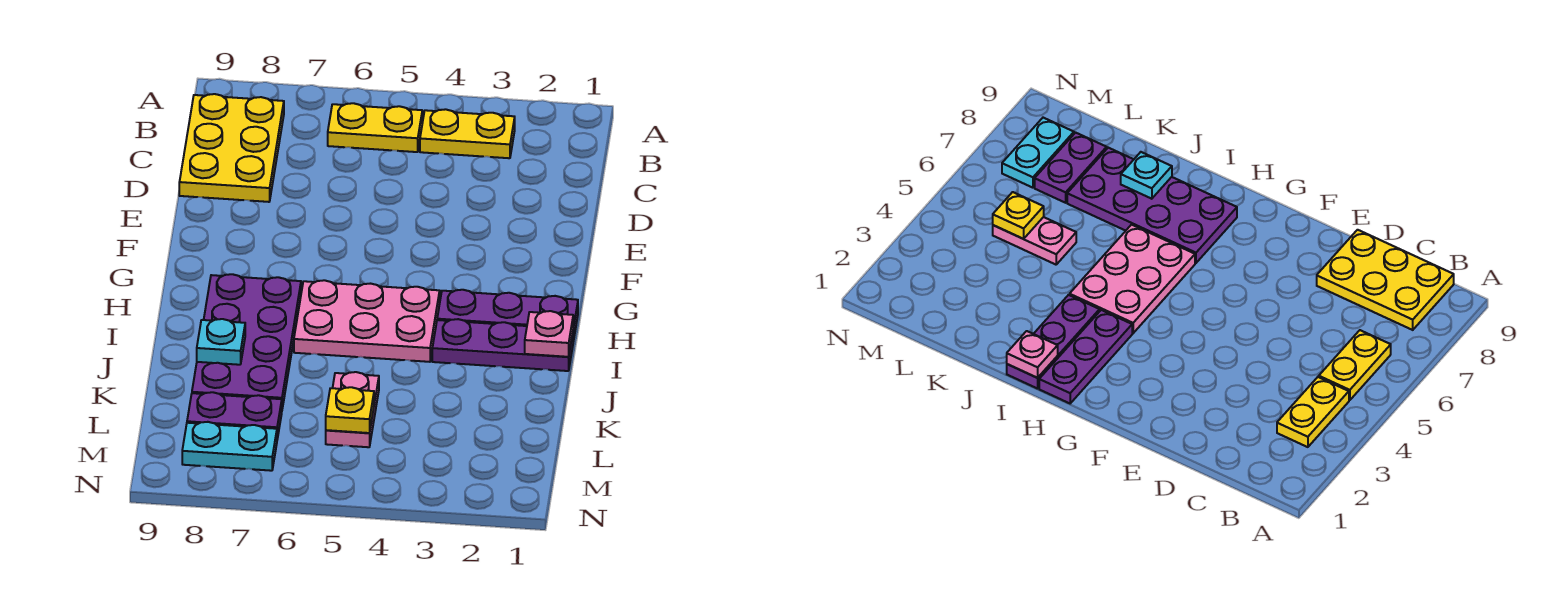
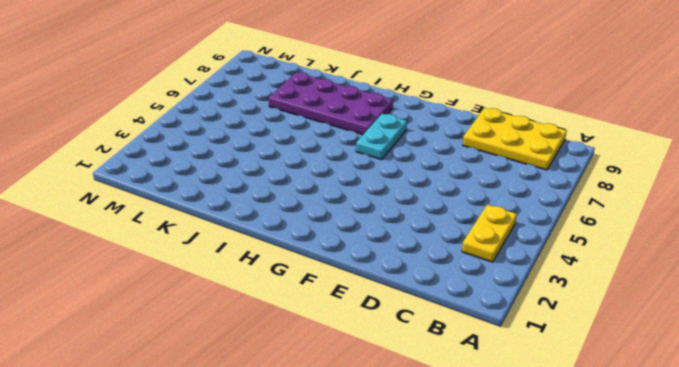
cyan 1x2 plate [356,114,407,160] -> cyan 1x2 plate moved to [182,422,277,471]
none -> yellow 1x2 plate [328,103,422,152]
none -> purple 1x3 plate [437,290,578,341]
none -> pink 2x3 plate [294,280,440,362]

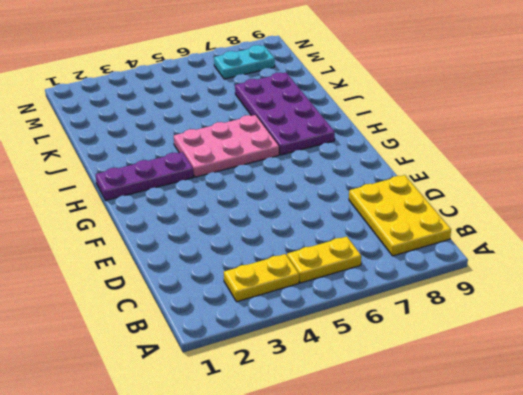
none -> purple 1x3 plate [432,319,573,371]
none -> pink 1x2 plate [326,372,379,447]
none -> purple 1x2 plate [187,392,282,439]

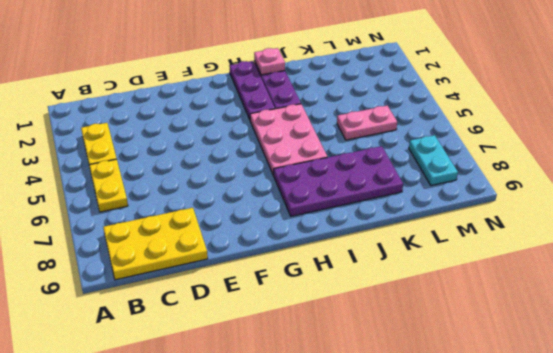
none -> purple 1x2 plate [187,392,282,439]
none -> cyan 1x1 plate [197,319,245,365]
none -> yellow 1x1 plate [326,387,374,433]

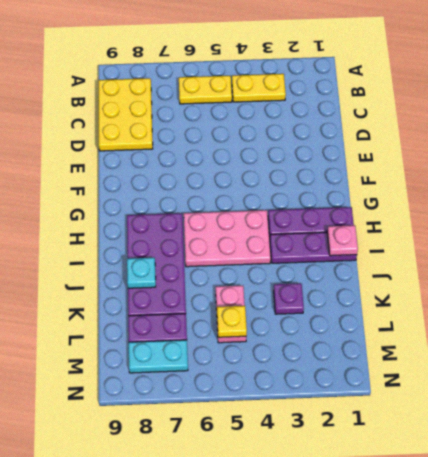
purple 1x1 plate [274,283,304,314] -> none

